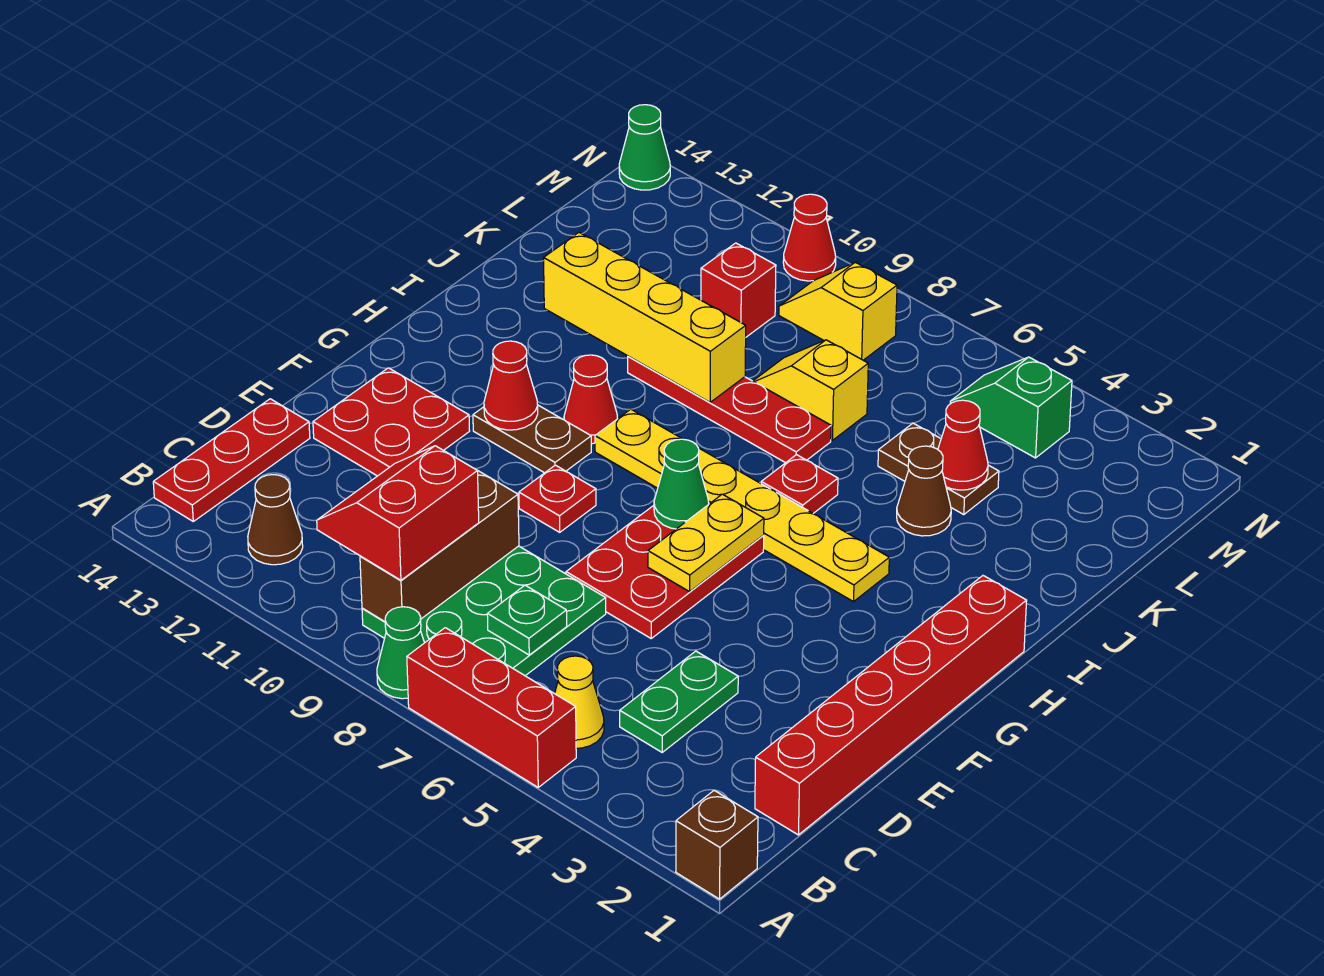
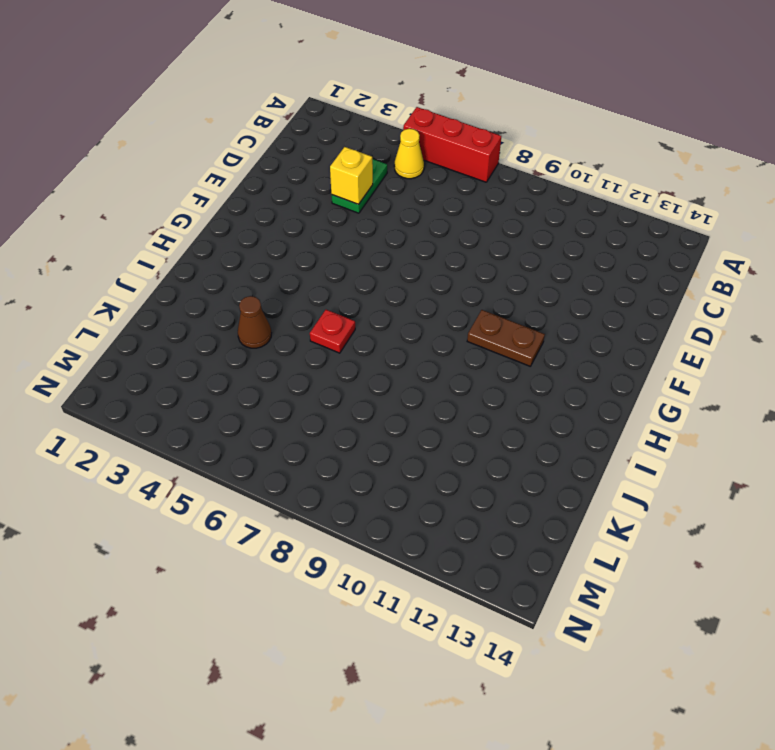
yellow 1x1 brick [330,147,373,204] -> none
none -> brown 1x1 brick [676,791,758,899]
none -> green 1x1 cone [377,607,424,699]
none -> green 3x3 plate [362,546,606,676]
none -> brown 1x1 cone [248,475,303,565]

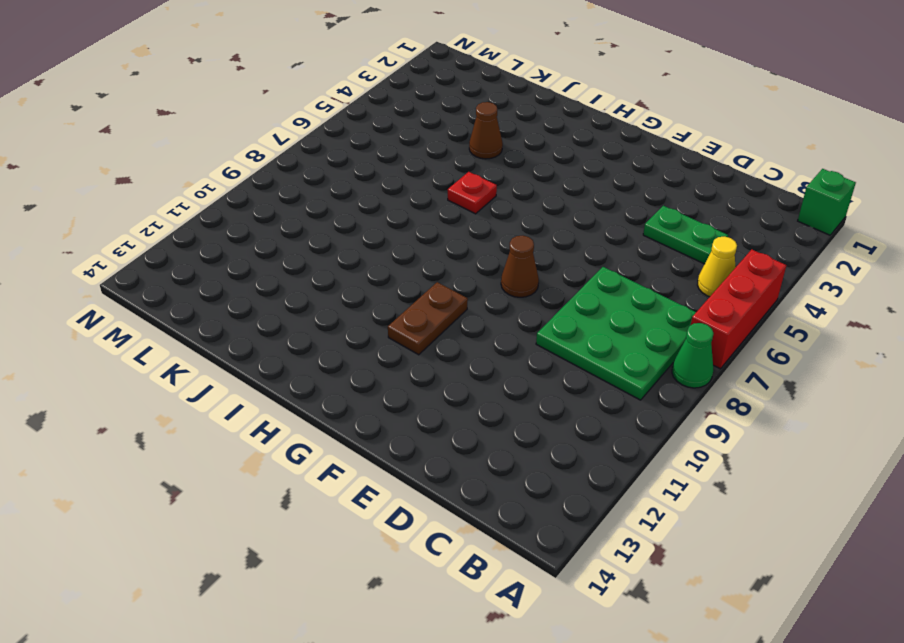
green 1x1 brick [798,169,856,235] -> brown 1x1 brick [676,791,758,899]
brown 1x1 cone [501,236,539,297] -> brown 1x1 cone moved to [248,475,303,565]
none -> red 1x3 plate [153,399,310,521]
none -> red 1x6 brick [755,576,1027,835]
none -> red 2x3 plate [566,505,764,638]
none -> red 2x2 plate [313,368,470,476]

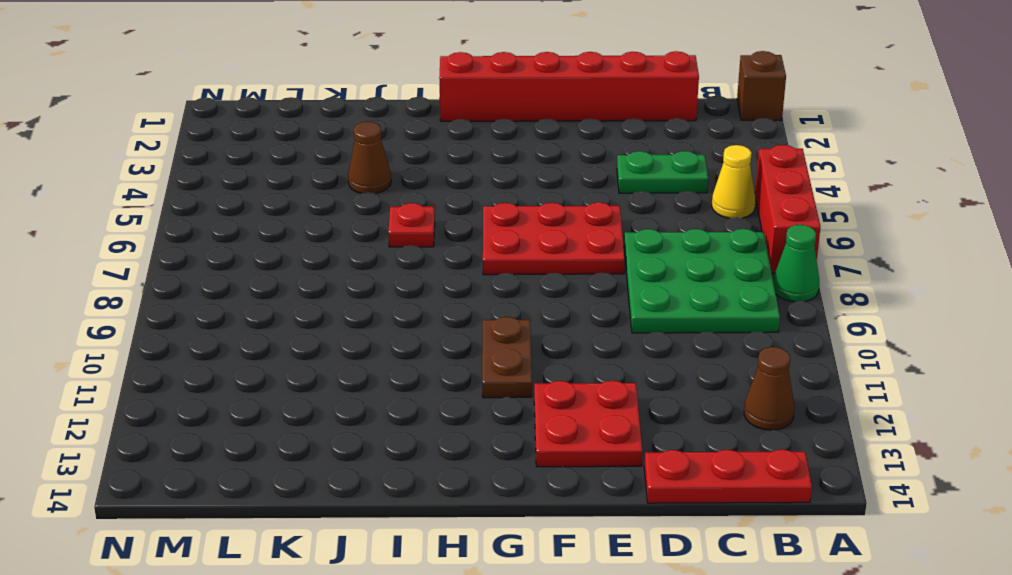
none -> red 1x1 plate [519,465,596,532]
none -> yellow 1x6 plate [595,409,889,602]
none -> red 1x1 cone [564,355,618,444]
none -> red 1x4 plate [628,356,831,463]

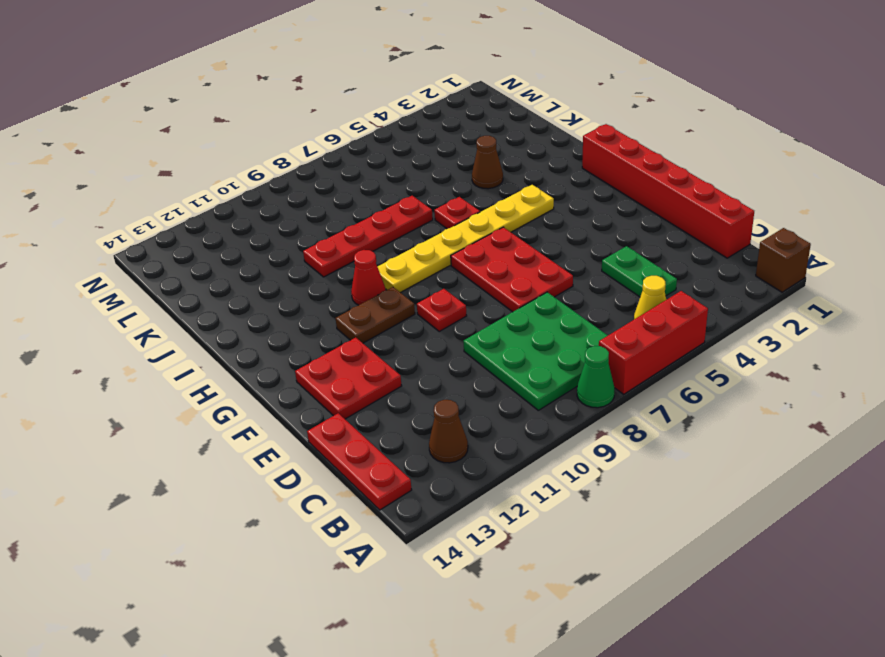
none -> brown 1x2 plate [878,423,999,515]
none -> yellow 1x2 slope [753,340,868,440]
none -> red 1x1 brick [701,243,776,337]
none -> green 1x2 slope [950,357,1072,458]

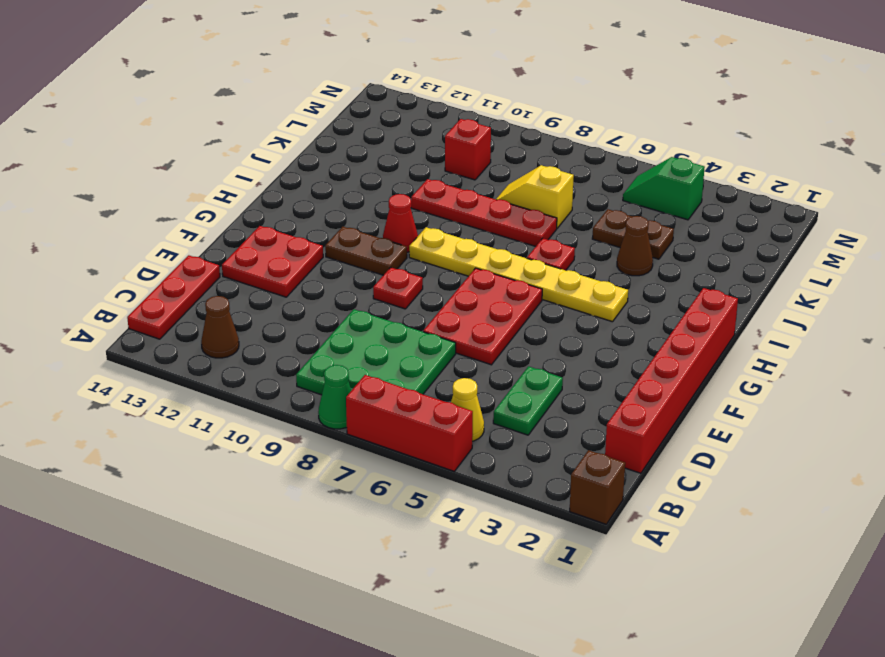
none -> yellow 1x2 slope [779,262,897,360]
none -> red 1x1 cone [783,194,836,281]
none -> green 1x1 cone [619,105,670,190]
none -> brown 1x3 brick [360,471,519,622]

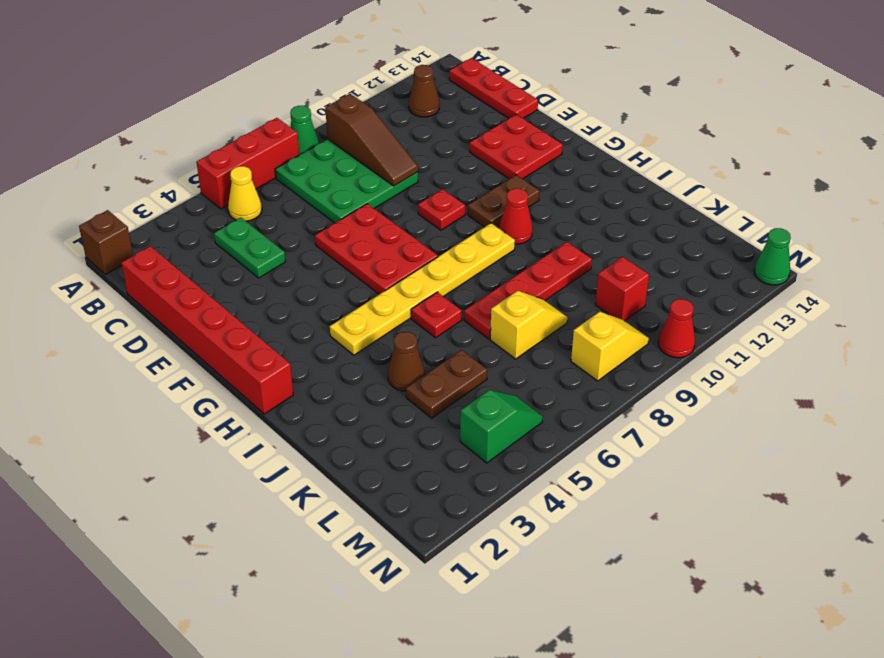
brown 1x3 slope [325,94,418,186] -> brown 1x3 brick [360,471,519,622]
none -> green 1x1 plate [487,585,567,655]
none -> yellow 1x2 plate [648,494,764,592]
none -> green 1x1 cone [654,439,709,529]
none -> red 1x1 cone [484,341,538,430]

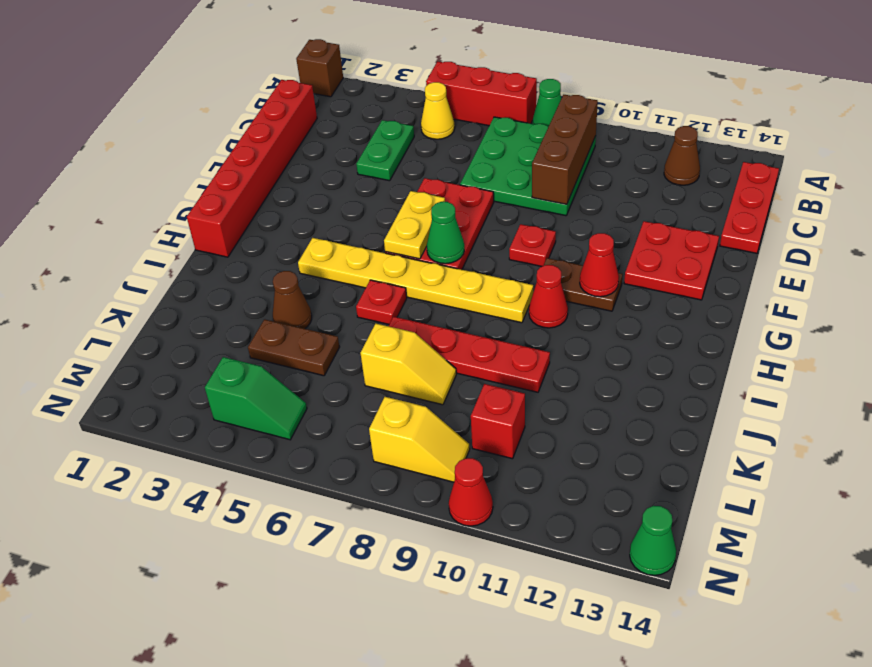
none -> green 1x1 plate [487,585,567,655]
none -> yellow 1x4 brick [544,233,746,402]
none -> red 1x1 cone [938,400,988,490]
none -> red 2x2 slope [317,446,479,580]

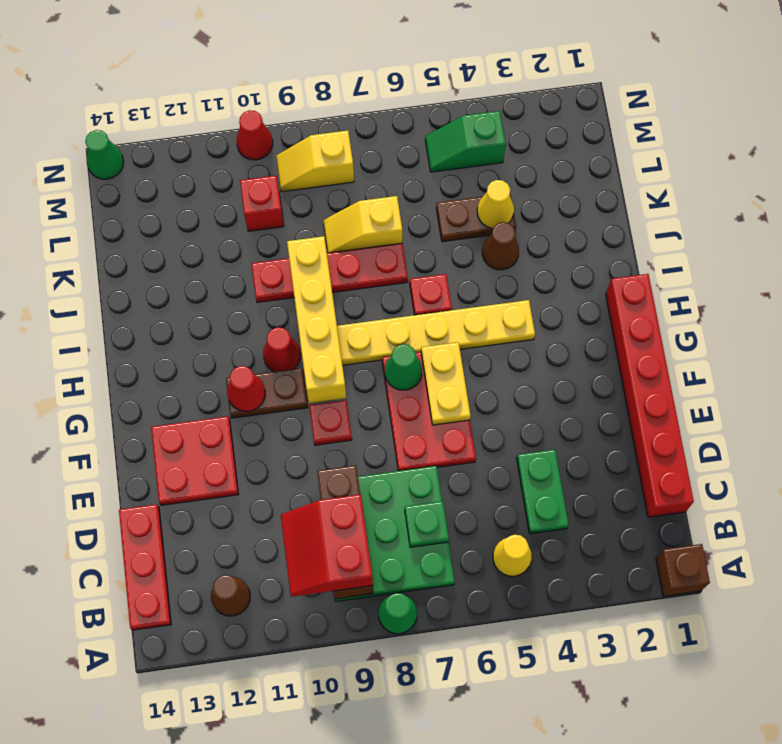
yellow 1x4 brick [287,236,346,403] -> yellow 1x4 brick turned to [544,233,746,402]
yellow 1x1 cone [477,180,514,229] -> red 1x1 cone [938,400,988,490]
none -> red 1x3 brick [407,628,576,787]

